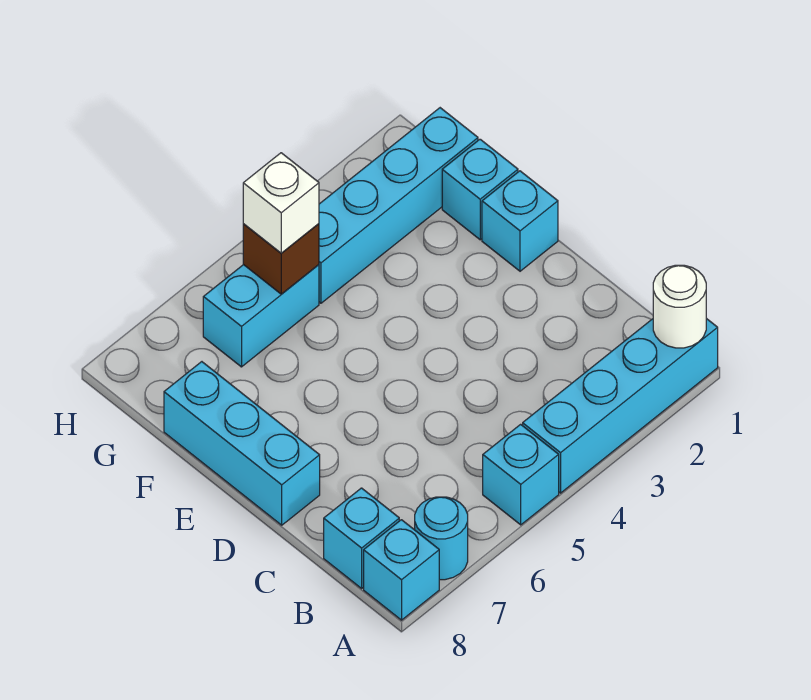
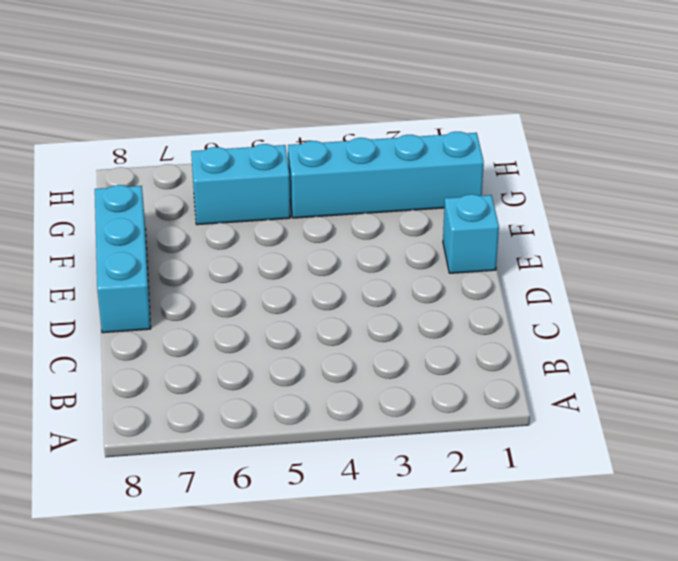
none -> cyan 1x4 brick [523,318,718,493]
none -> cyan 1x1 brick [483,424,559,525]
none -> cyan 1x1 round brick [415,497,468,580]

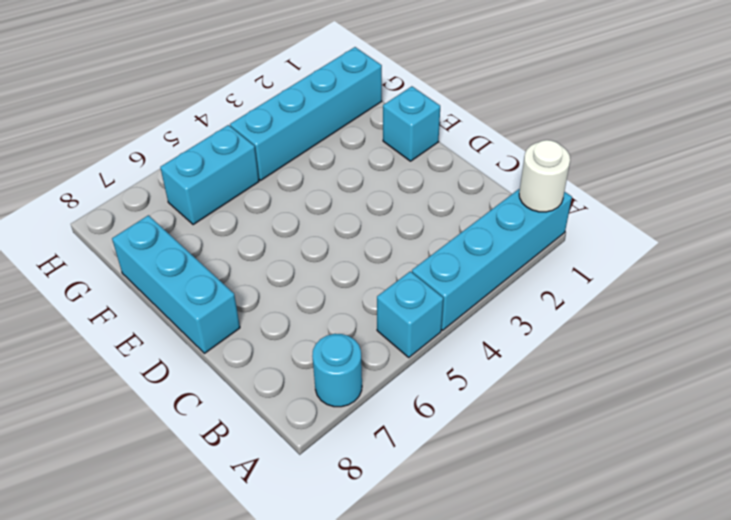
none -> cyan 1x1 brick [364,520,439,620]
none -> cyan 1x1 brick [324,488,399,588]
none -> cyan 1x1 brick [442,139,518,240]

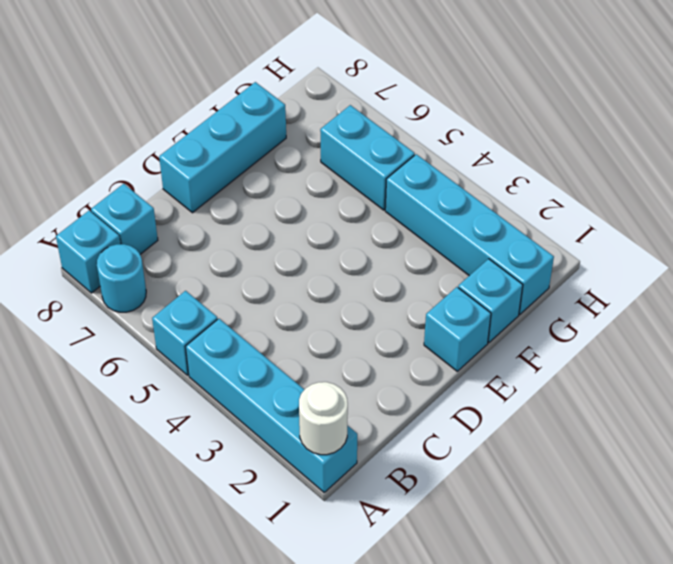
none -> brown 1x1 brick [243,224,319,294]
none -> white 1x1 brick [243,153,319,253]

